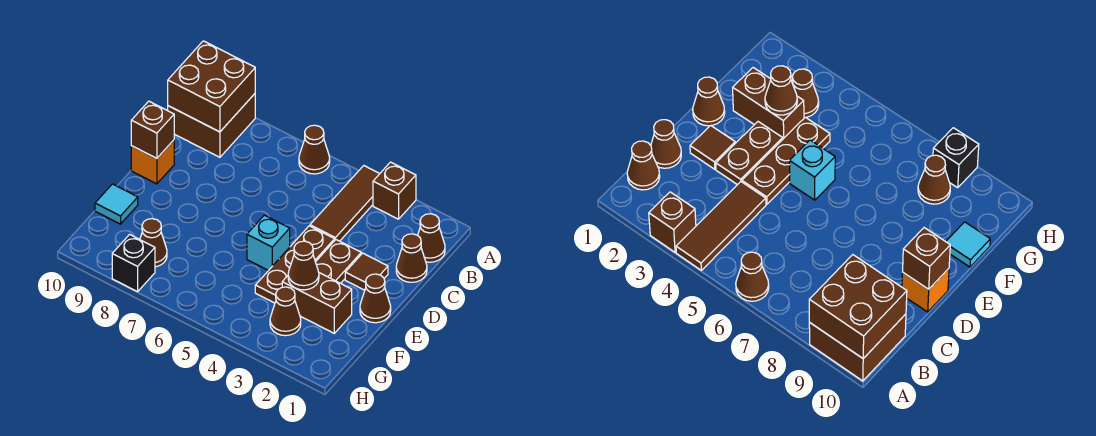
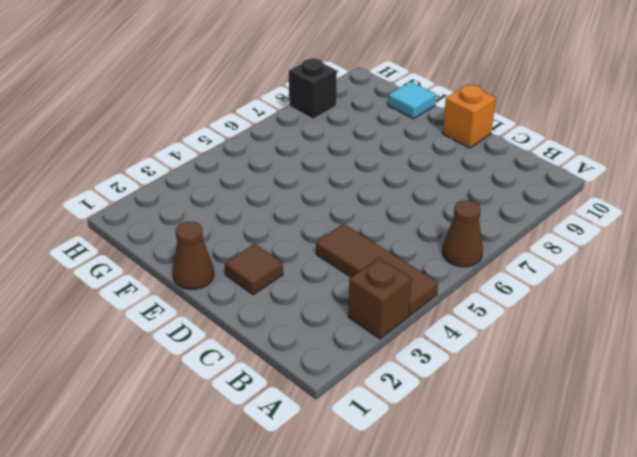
none -> brown 2x2 brick [168,94,255,157]
none -> brown 1x1 cone [418,214,445,262]
none -> brown 1x1 cone [396,234,427,282]

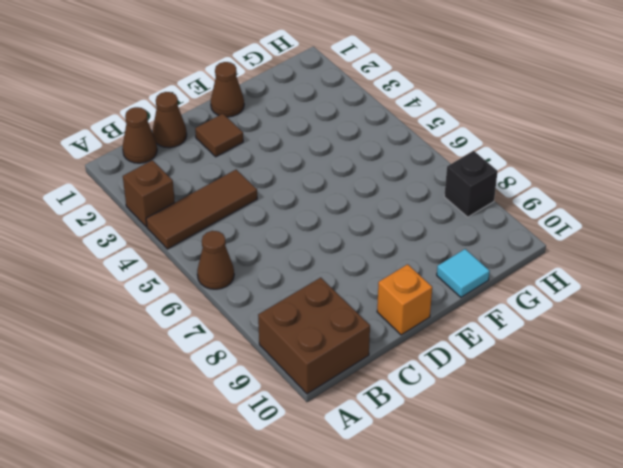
none -> brown 1x2 plate [316,240,361,283]
none -> brown 1x3 plate [255,226,335,303]
none -> cyan 1x1 brick [247,215,290,271]

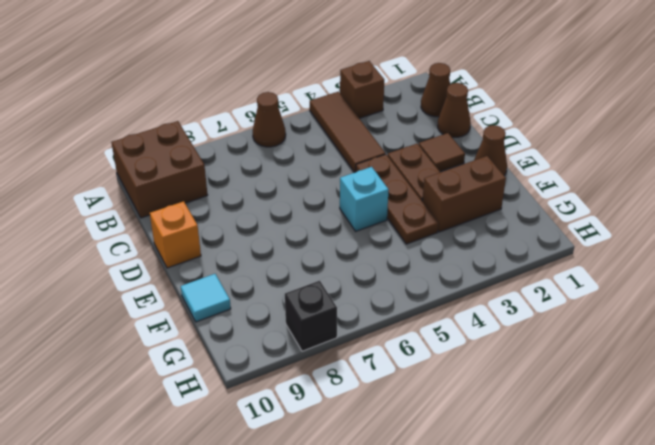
none -> brown 1x1 cone [270,287,301,336]
none -> brown 1x1 cone [140,219,167,267]
none -> brown 2x2 brick [168,41,255,132]

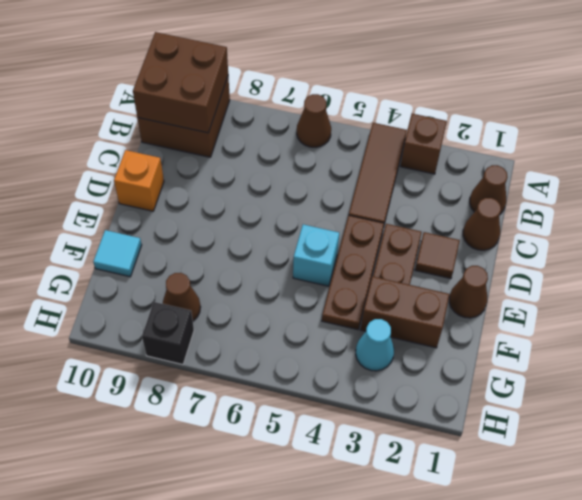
cyan 1x1 cone [356,319,394,371] -> brown 1x1 cone [270,287,301,336]
none -> brown 1x1 brick [131,101,174,159]
none -> brown 1x1 cone [288,241,319,290]

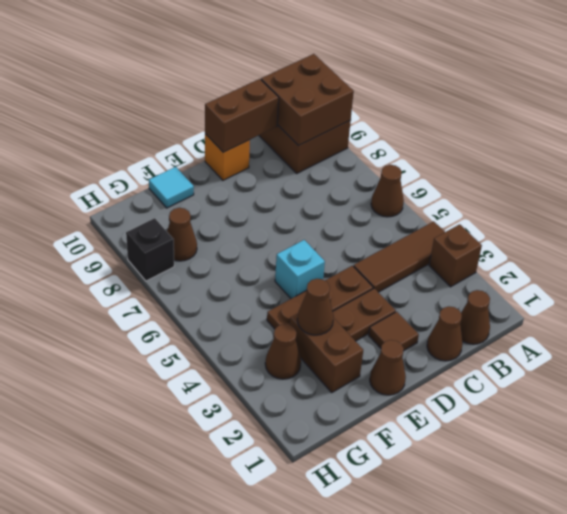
brown 1x2 brick [205,79,279,152] -> brown 1x1 brick [131,101,174,159]

